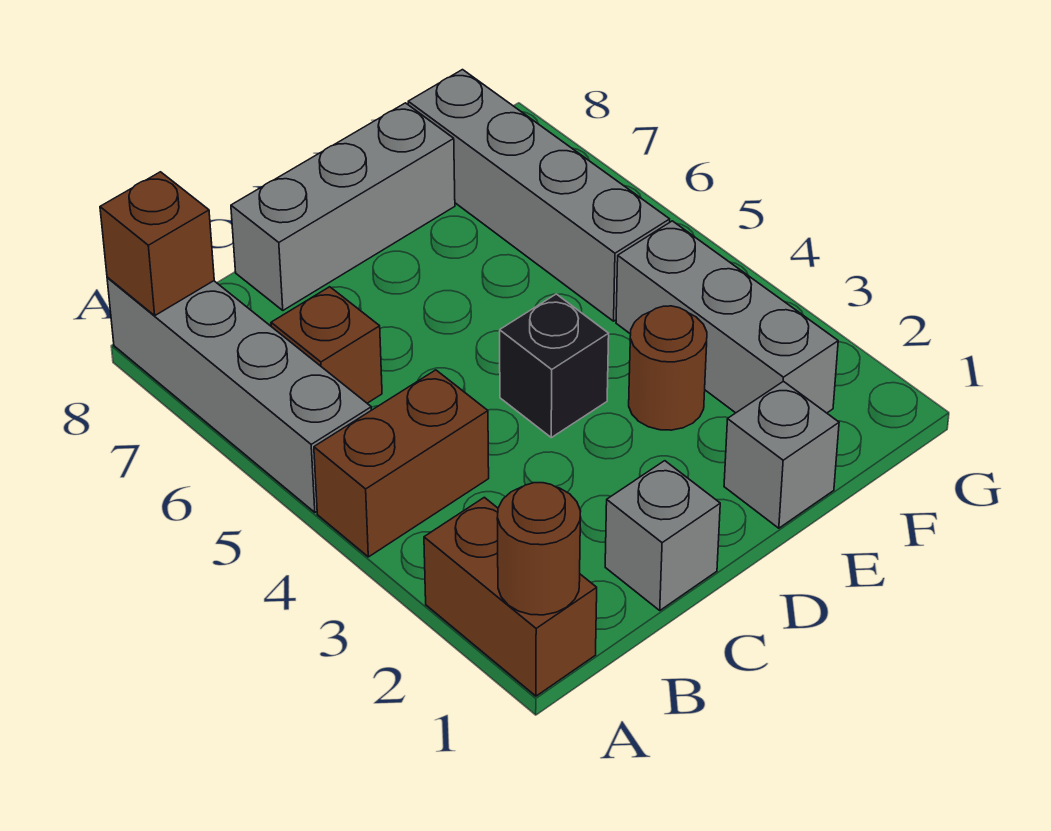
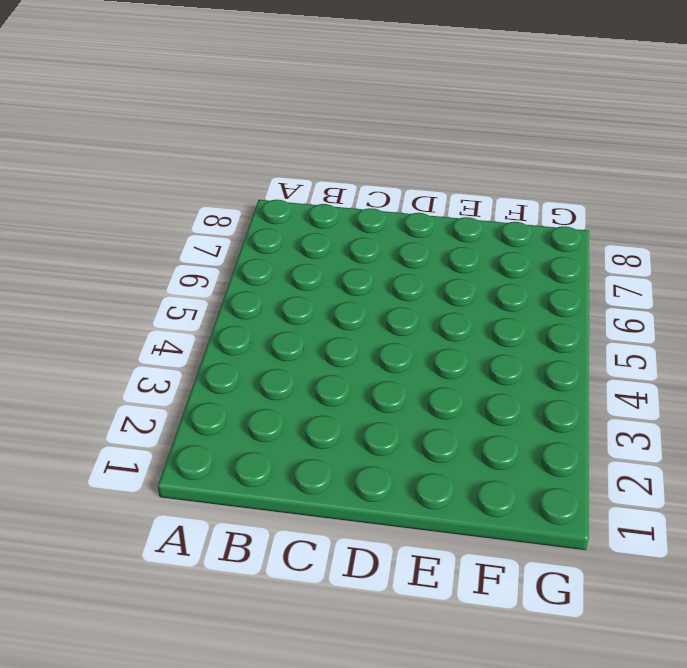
none -> brown 1x2 brick [424,497,597,696]
none -> brown 1x2 brick [314,370,489,557]
none -> grey 1x4 brick [107,277,371,512]

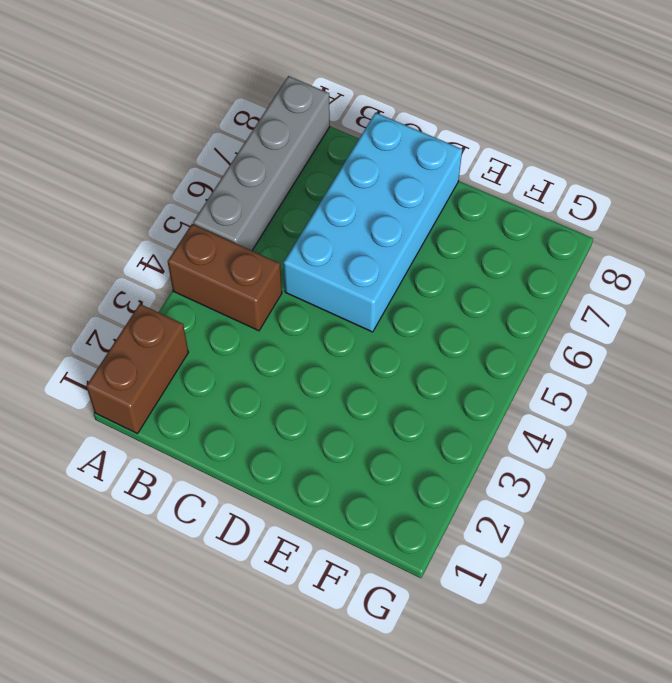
cyan 2x4 brick [284,113,462,332] -> grey 1x3 brick [231,103,455,310]
none -> brown 1x1 brick [271,287,382,403]
none -> grey 1x1 brick [605,461,720,610]
none -> black 1x1 brick [500,294,609,438]

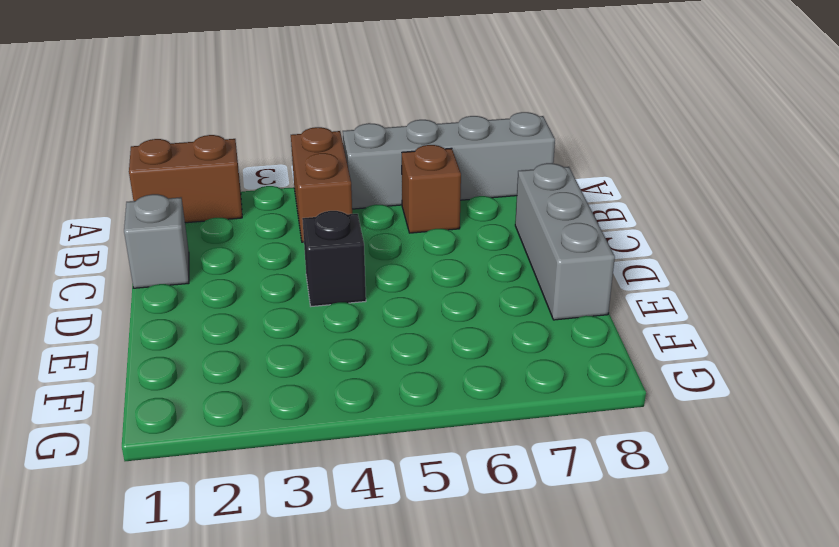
none -> grey 1x1 brick [724,381,839,528]
none -> brown 1x1 round brick [629,306,707,430]
none -> grey 1x3 brick [616,221,838,413]

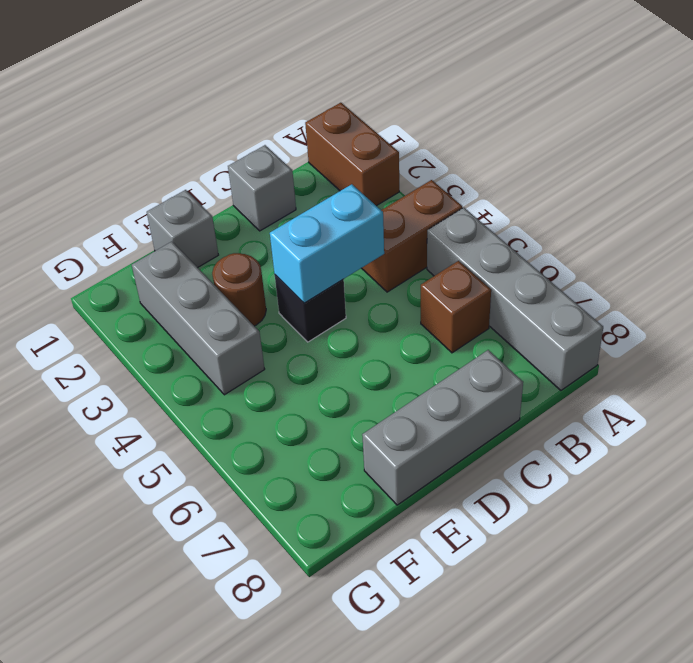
cyan 1x2 brick [270,184,384,303] -> none
none -> grey 1x4 brick [408,70,670,321]
none -> brown 1x1 round brick [497,483,581,615]
none -> brown 1x1 brick [100,172,214,315]

